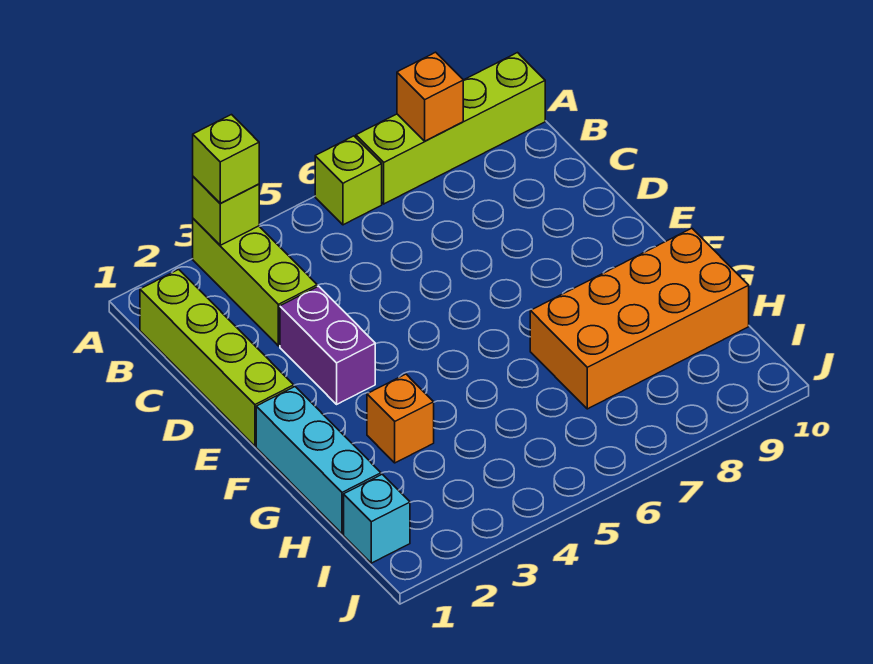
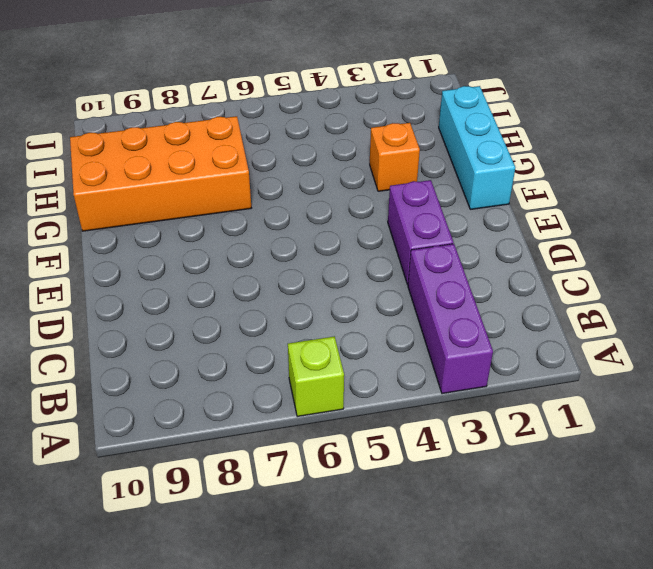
purple 1x3 brick [408,244,493,394] -> lime 1x3 brick [193,219,317,346]
none -> lime 1x4 brick [356,53,545,204]
none -> lime 1x4 brick [140,269,294,446]
none -> cyan 1x1 brick [344,474,410,563]

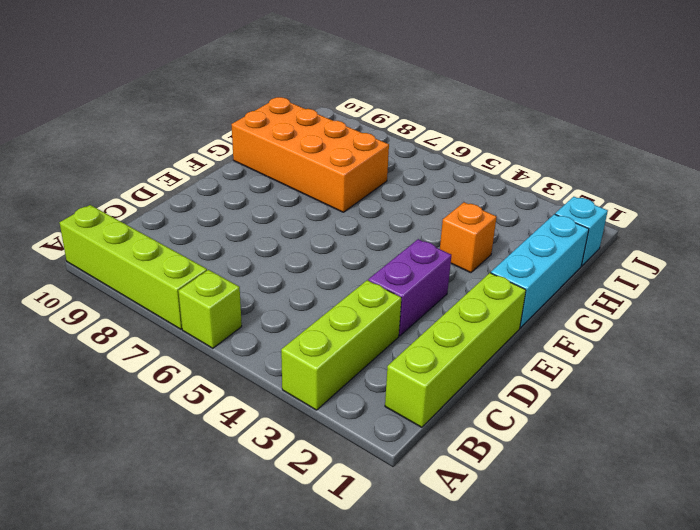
none -> lime 1x1 brick [193,177,259,245]
none -> orange 1x1 brick [397,52,463,141]
none -> lime 1x1 brick [193,115,259,203]

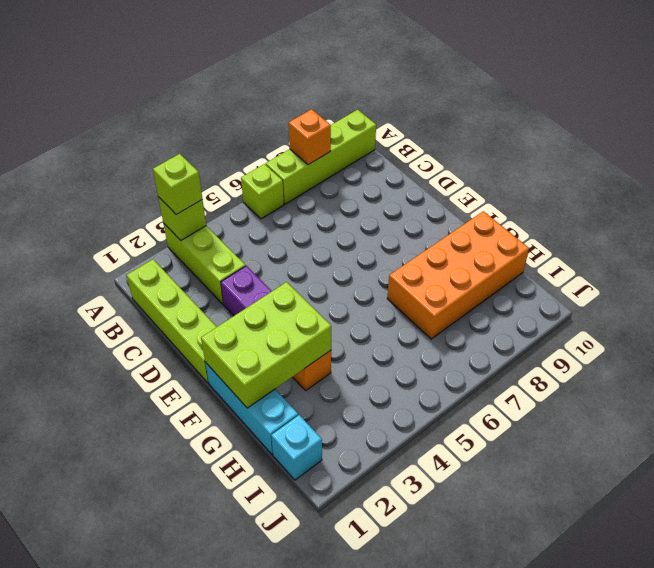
lime 2x3 brick [201,282,331,408] -> none

